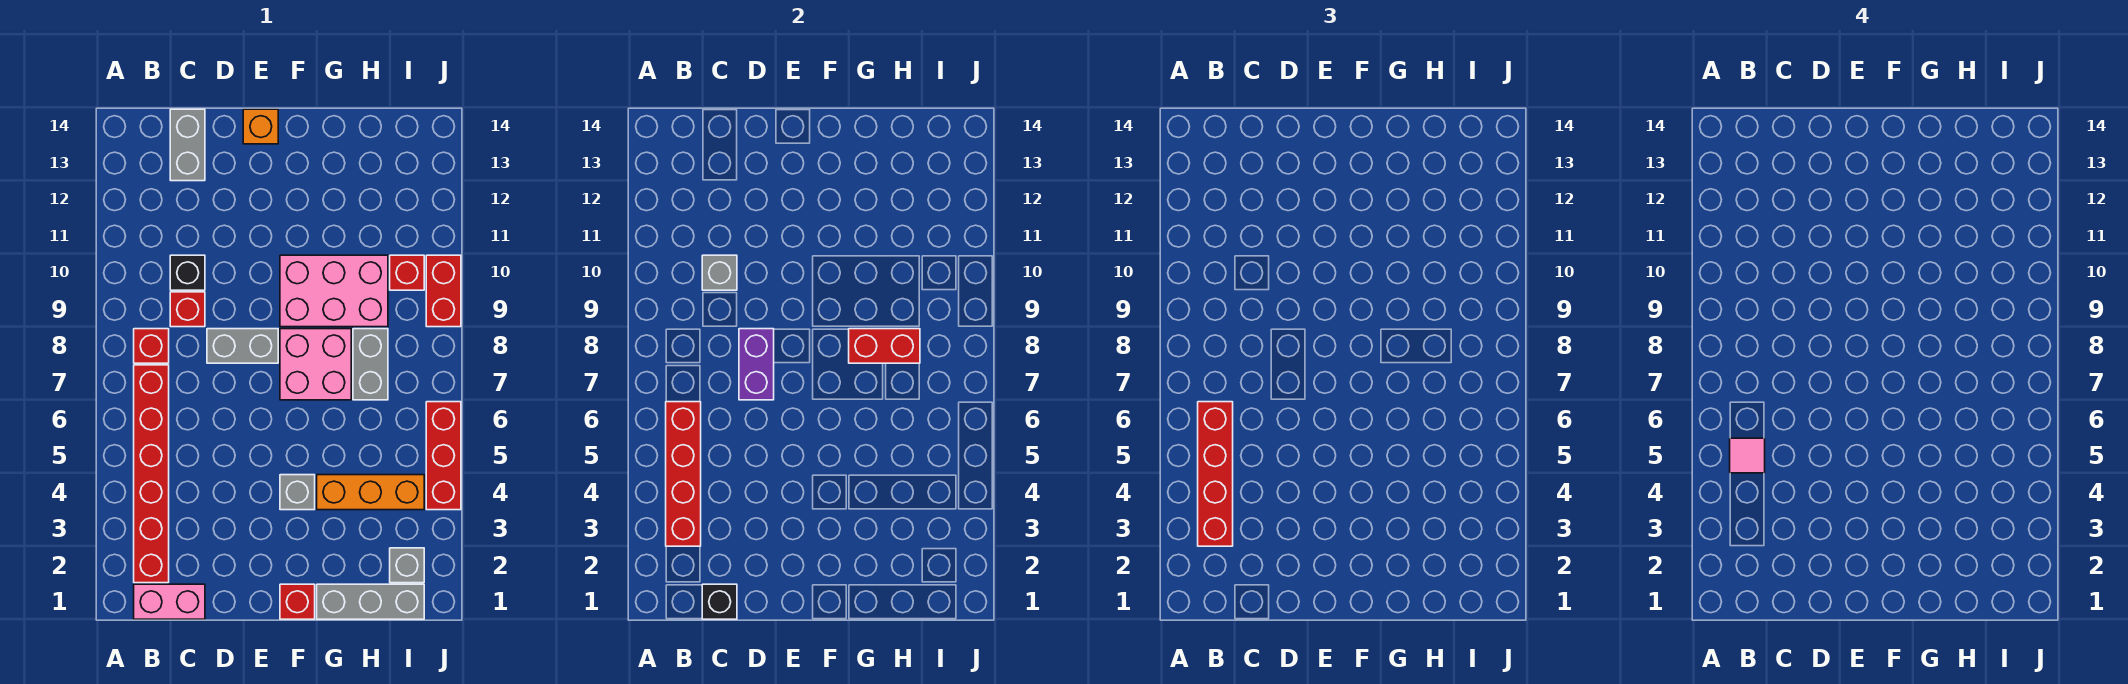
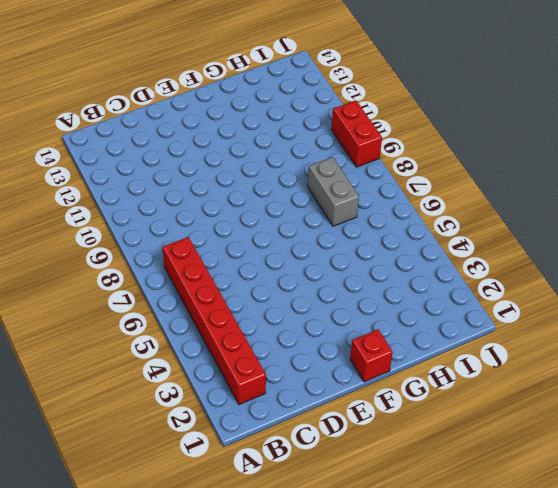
none -> pink 1x2 brick [134,584,205,619]
none -> red 1x1 brick [134,329,169,363]
none -> red 1x1 brick [170,292,205,327]

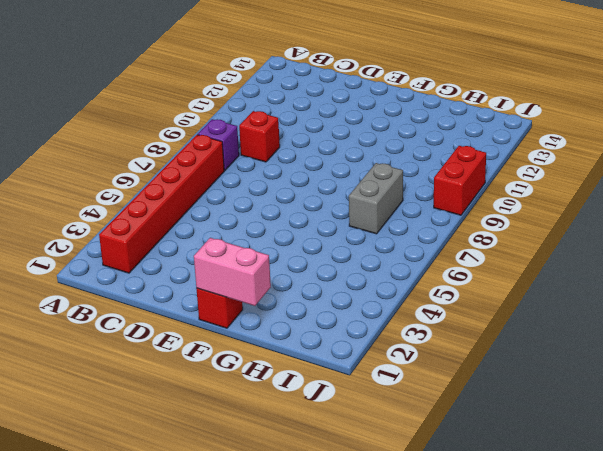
purple 1x1 brick [198,119,239,170] -> red 1x1 brick [134,329,169,363]
pink 1x2 brick [194,238,271,306] -> pink 1x2 brick moved to [134,584,205,619]
none -> black 1x1 brick [170,255,205,290]
none -> grey 1x2 brick [170,109,205,181]
none -> grey 1x2 brick [207,329,278,363]

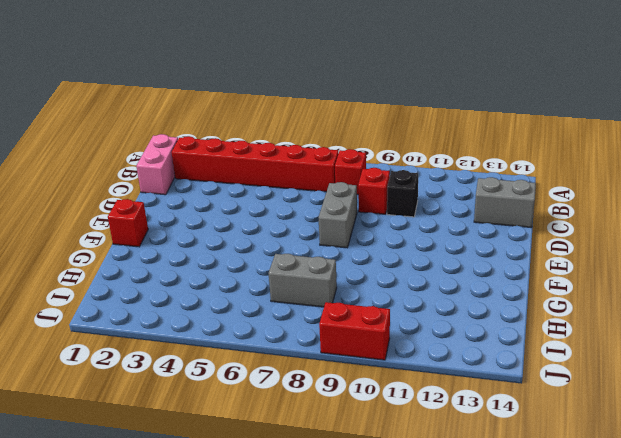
none -> orange 1x1 brick [243,109,278,144]
none -> grey 1x1 brick [280,475,315,510]
none -> pink 2x2 brick [280,329,351,400]

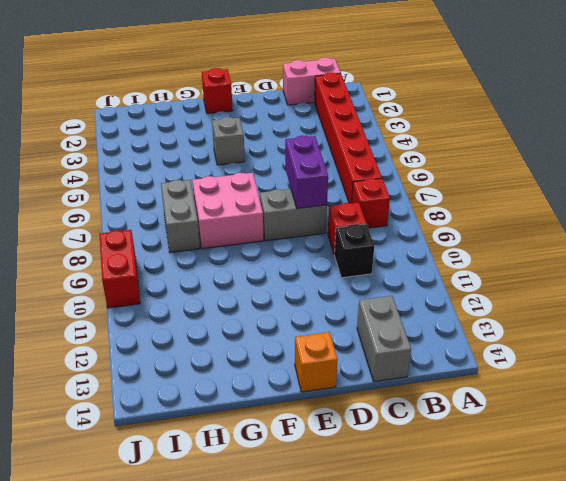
none -> pink 2x3 brick [280,255,388,327]
none -> grey 1x3 brick [317,584,424,619]
none -> orange 1x3 brick [317,475,424,510]

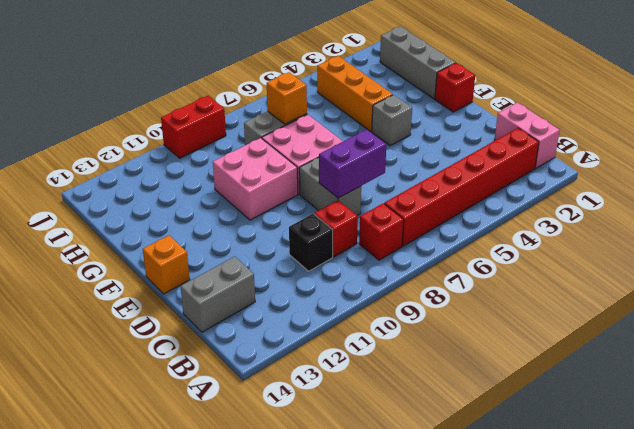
pink 2x2 brick [213,138,298,220] -> pink 2x3 brick [280,255,388,327]
orange 1x1 brick [267,72,307,124] -> none
none -> grey 1x1 brick [390,548,424,583]
none -> red 1x1 brick [390,255,424,290]
none -> red 1x3 brick [426,402,461,510]

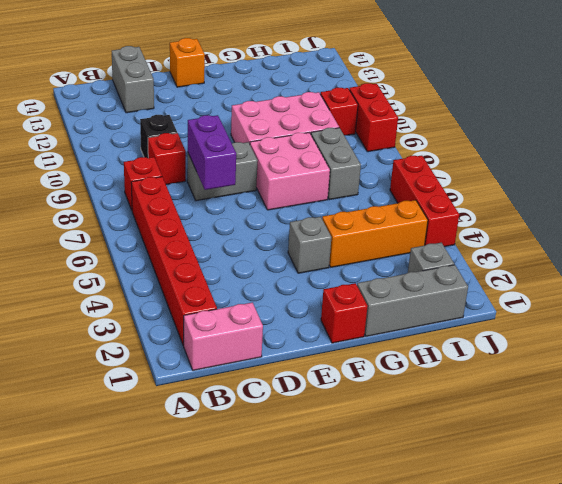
none -> red 1x4 brick [666,402,701,546]
none -> black 1x1 brick [702,584,737,619]
none -> grey 1x1 brick [702,255,737,290]

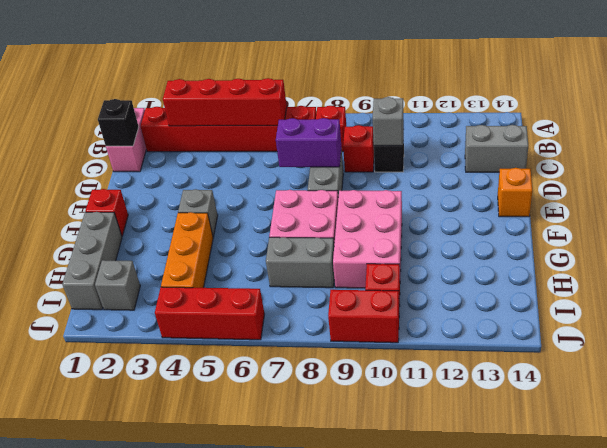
none -> red 1x2 brick [849,329,920,363]
none -> red 1x4 brick [1198,402,1233,546]
none -> pink 1x1 tile [1730,438,1765,473]

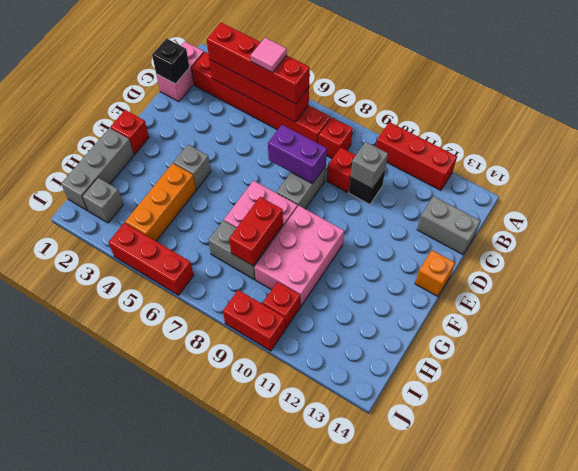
red 1x3 brick [376,122,457,190] -> none

